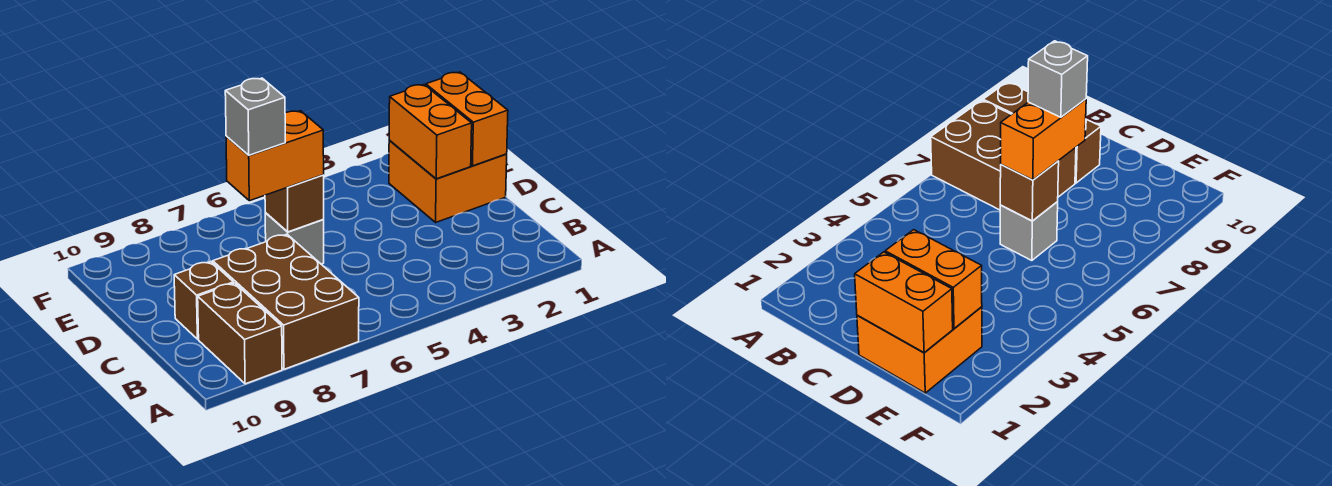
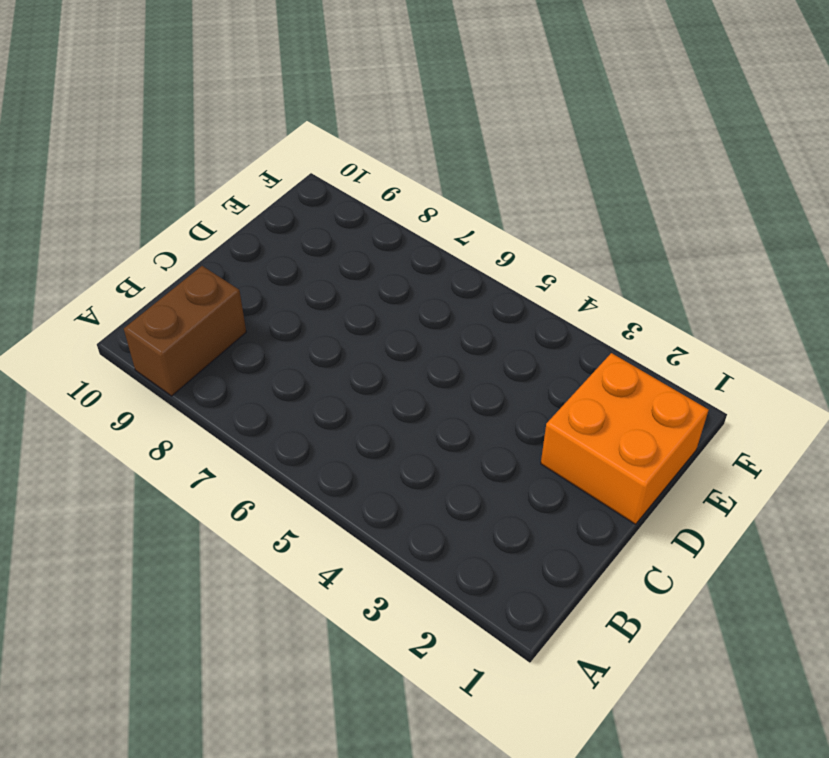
none -> brown 2x3 brick [213,234,359,369]
none -> brown 1x1 brick [174,262,233,339]

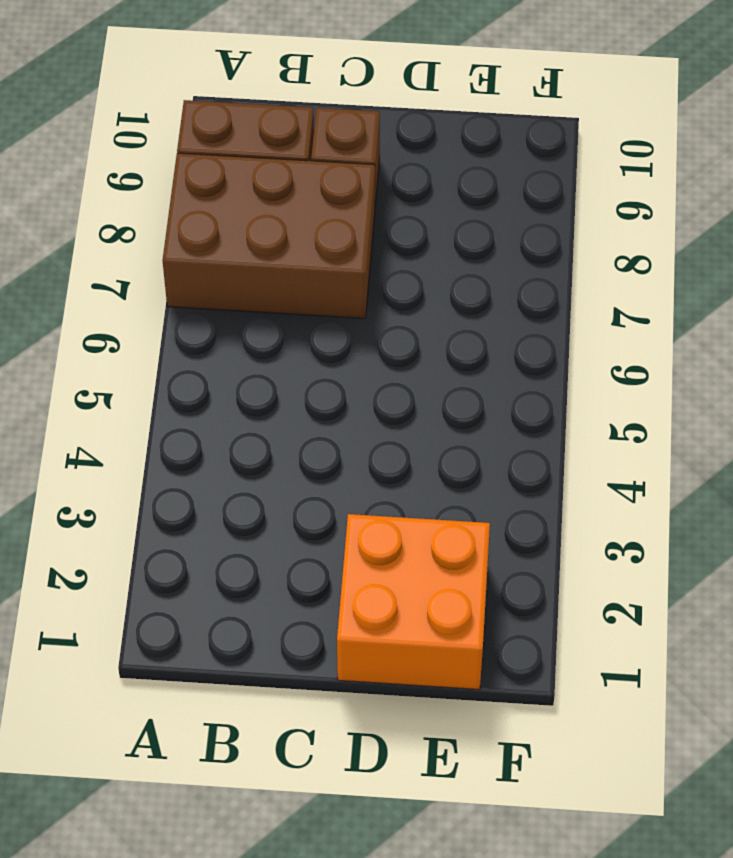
none -> grey 1x1 brick [265,213,324,264]
none -> orange 1x2 brick [426,72,508,166]

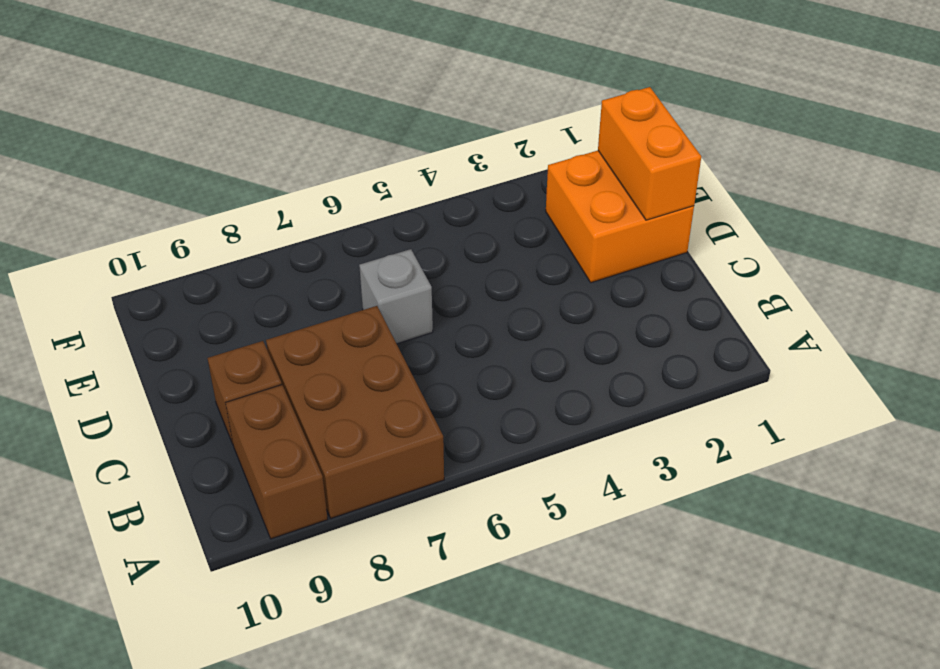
none -> orange 1x2 brick [389,85,472,179]
none -> brown 1x1 brick [265,175,324,232]

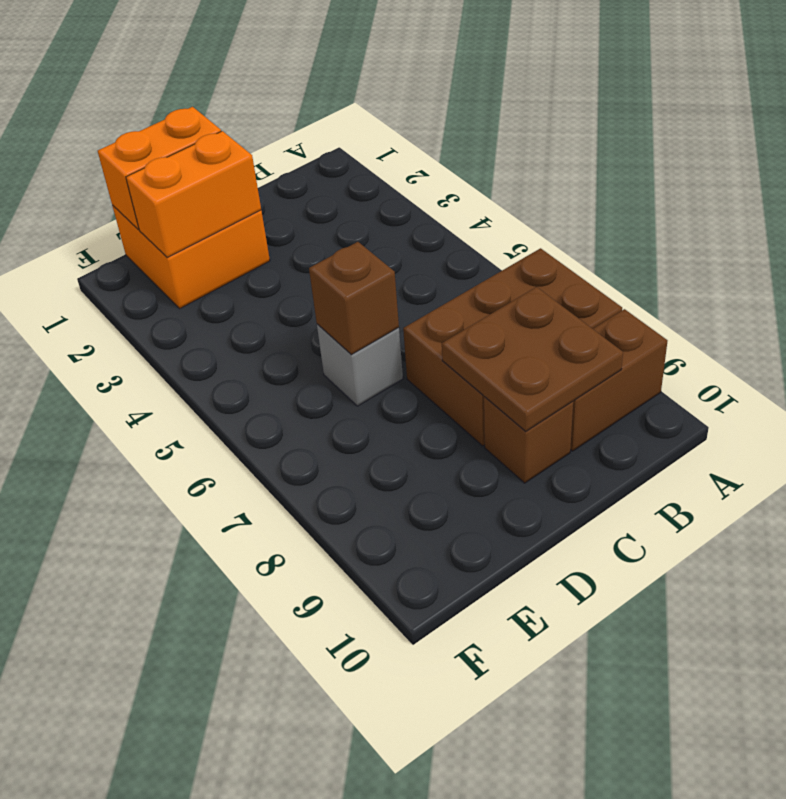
brown 2x2 plate [442,287,623,432] -> none
none -> orange 1x2 brick [226,111,324,201]
none -> grey 1x1 brick [225,78,285,155]

